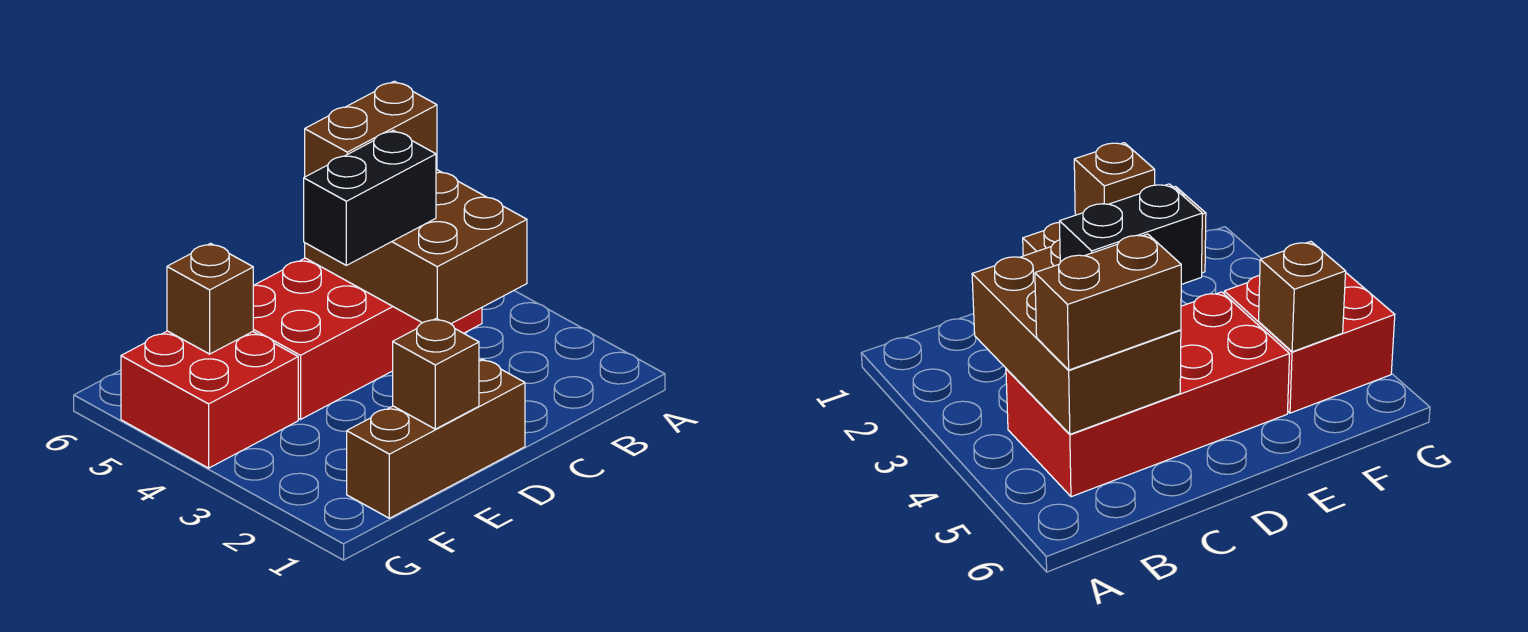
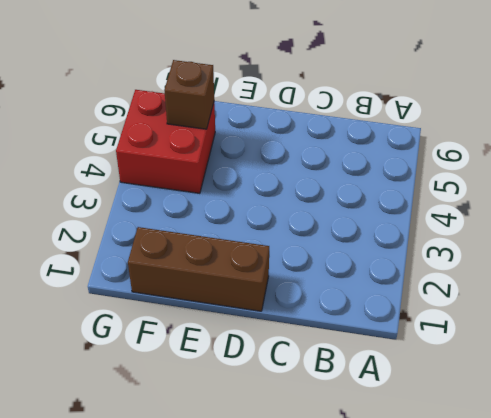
none -> red 2x4 brick [253,258,482,419]
none -> brown 2x3 brick [305,169,527,324]

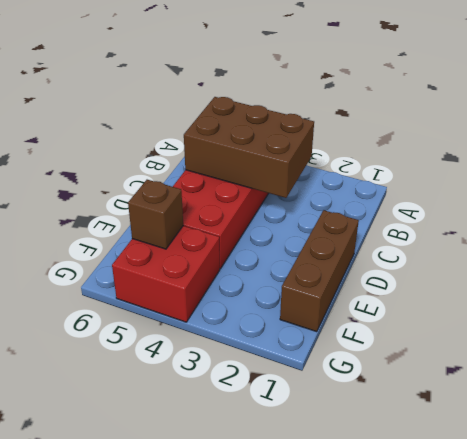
none -> brown 1x1 brick [393,318,479,429]
none -> brown 1x2 brick [305,81,437,177]

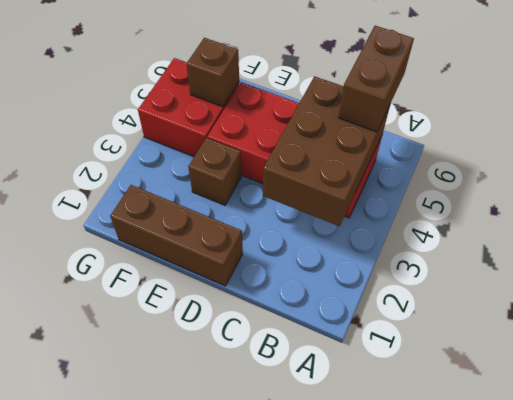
brown 1x2 brick [338,26,414,132] -> brown 1x2 brick turned to [305,81,437,177]
brown 1x1 brick [188,138,241,205] -> brown 1x1 brick moved to [393,318,479,429]
none -> black 1x2 brick [304,130,436,265]

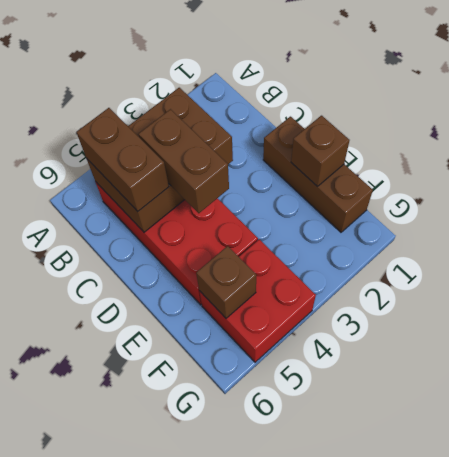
brown 1x2 brick [139,109,229,213] -> black 1x2 brick [304,130,436,265]

